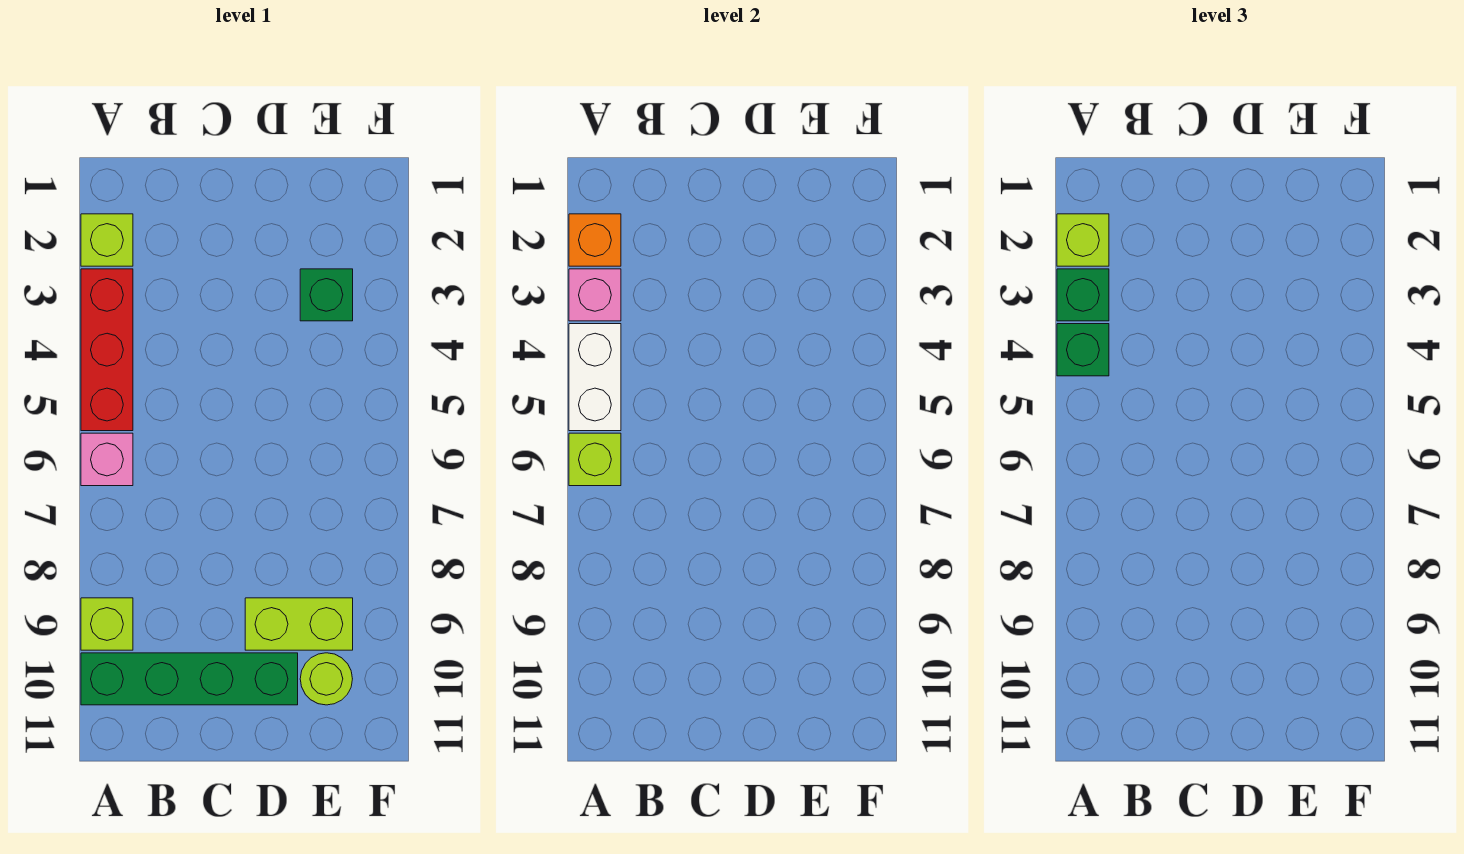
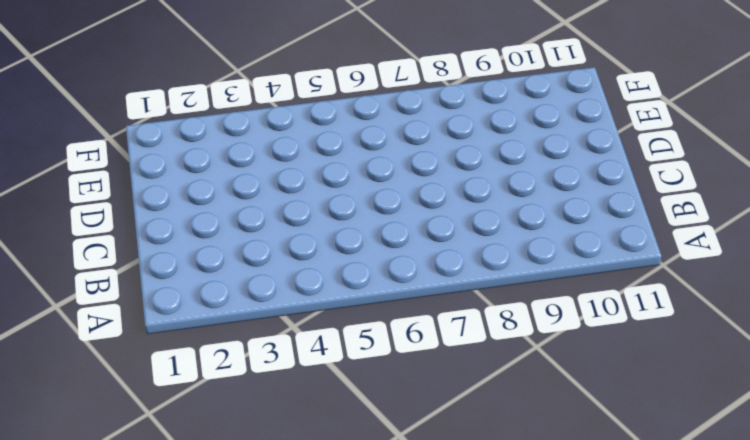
none -> lime 1x1 brick [81,214,133,266]
none -> red 1x3 brick [81,269,133,431]
none -> pink 1x1 brick [81,433,133,486]

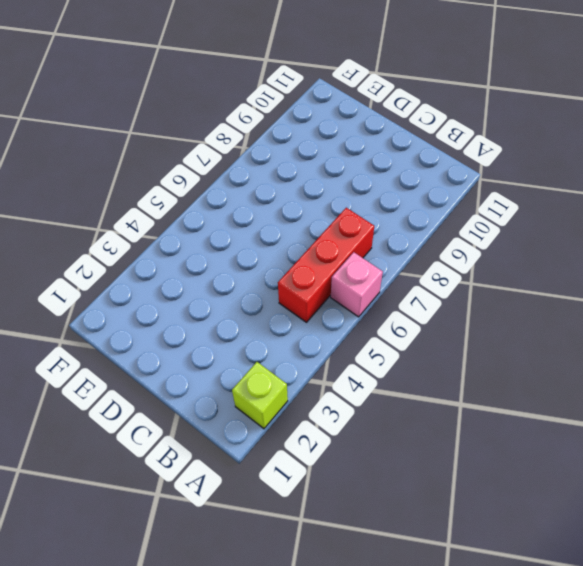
red 1x3 brick [278,208,374,322] -> red 1x3 brick moved to [81,269,133,431]
none -> lime 1x1 brick [81,598,133,650]
none -> green 1x4 brick [81,653,298,705]
none -> lime 1x2 brick [245,598,353,650]

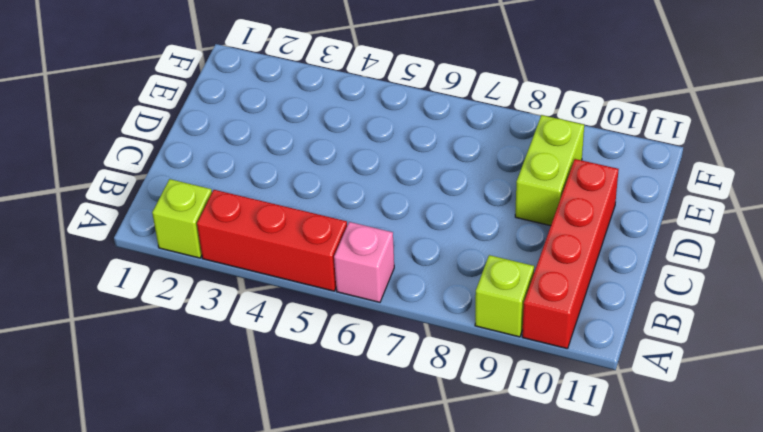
red 1x4 brick [522,159,619,349] -> green 1x4 brick [81,653,298,705]
none -> green 1x1 brick [300,269,353,321]
none -> lime 1x1 round brick [300,653,352,705]
none -> orange 1x1 brick [569,214,621,266]

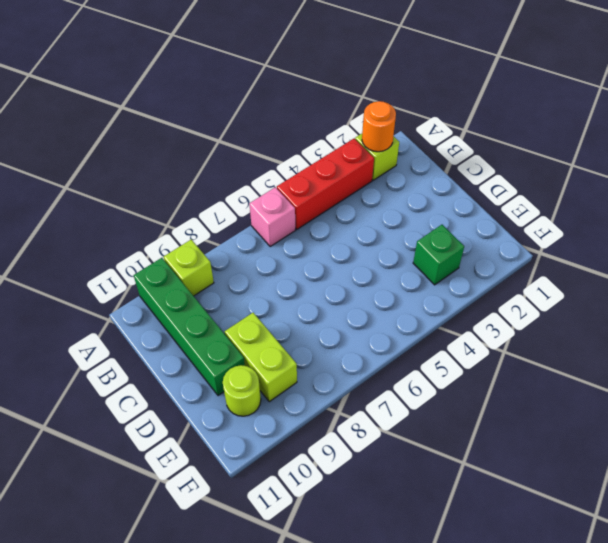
orange 1x1 round brick [362,101,396,152] -> orange 1x1 brick [569,214,621,266]
none -> pink 1x1 brick [569,269,621,321]
none -> white 1x2 brick [569,324,621,431]
none -> lime 1x1 brick [569,433,621,486]

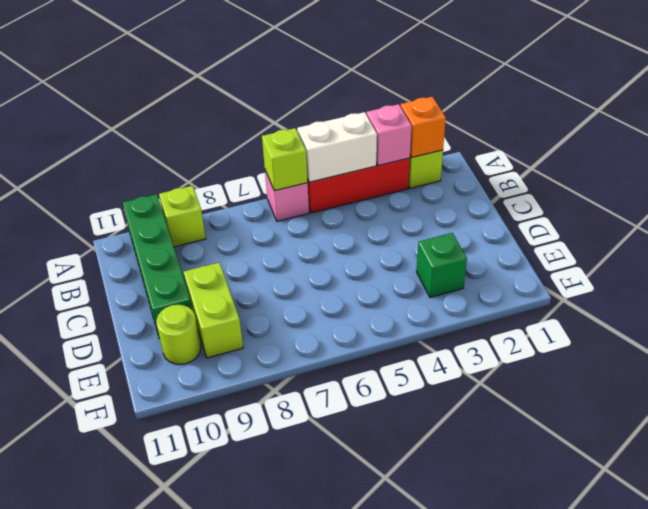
none -> lime 1x1 brick [1057,214,1109,266]
none -> green 1x1 brick [1057,269,1109,321]
none -> green 1x1 brick [1057,324,1109,376]

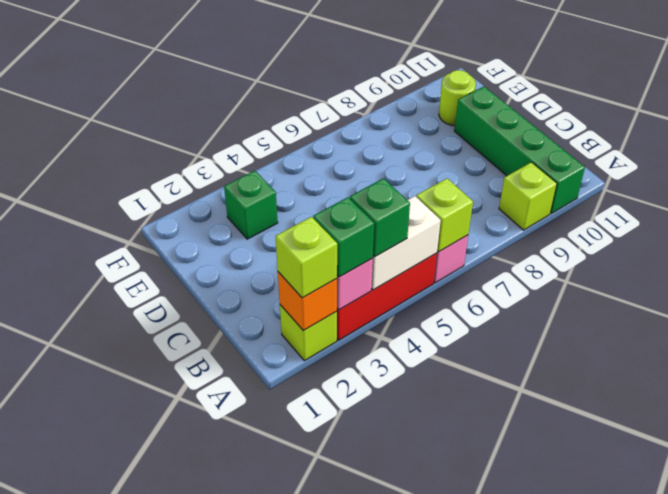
none -> lime 1x2 brick [245,598,353,650]

